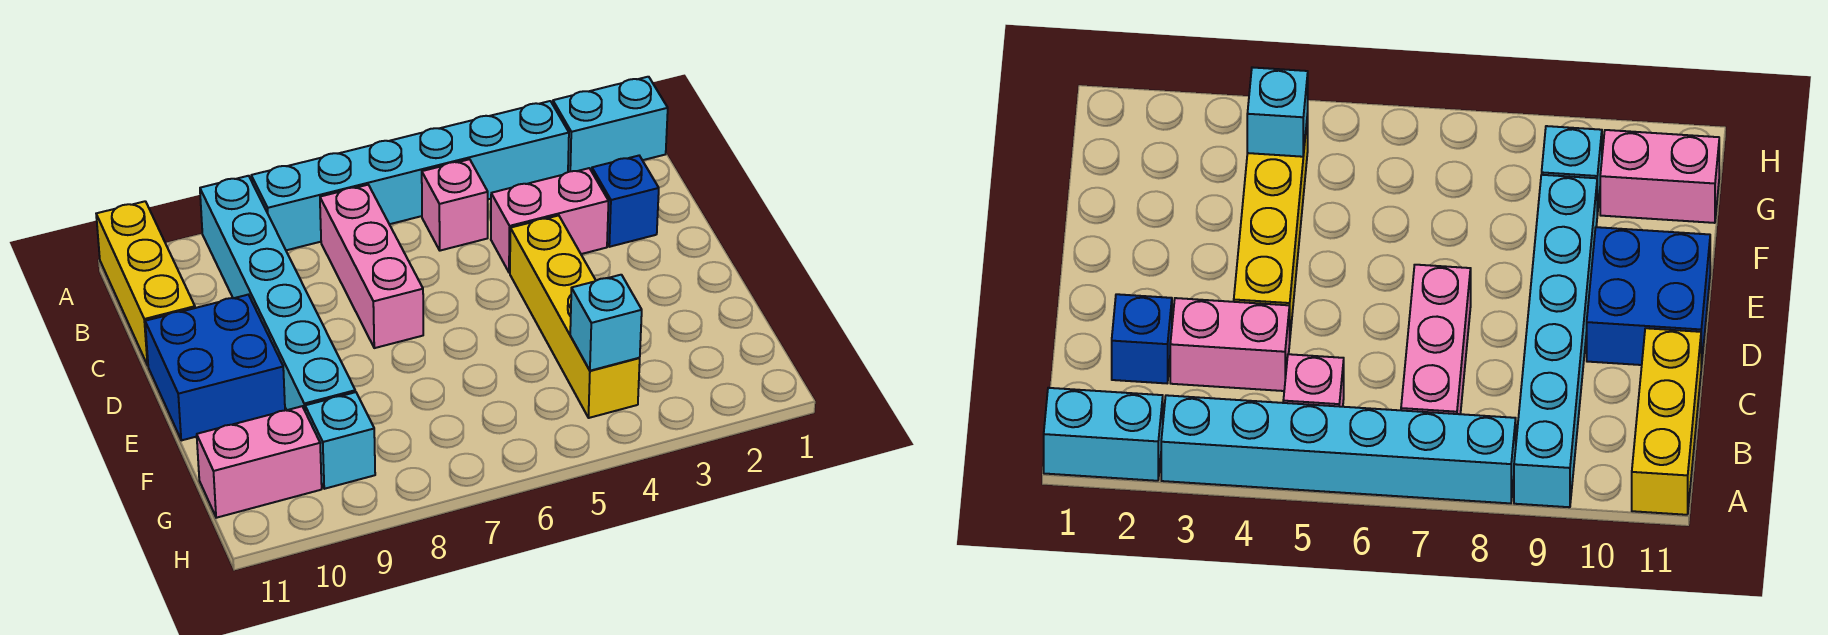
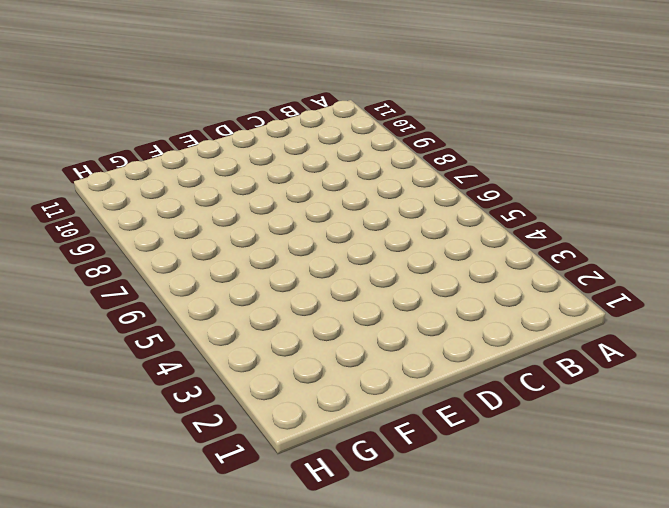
none -> cyan 1x2 brick [553,77,668,172]
none -> cyan 1x6 brick [251,101,569,250]
none -> cyan 1x6 brick [200,176,355,410]

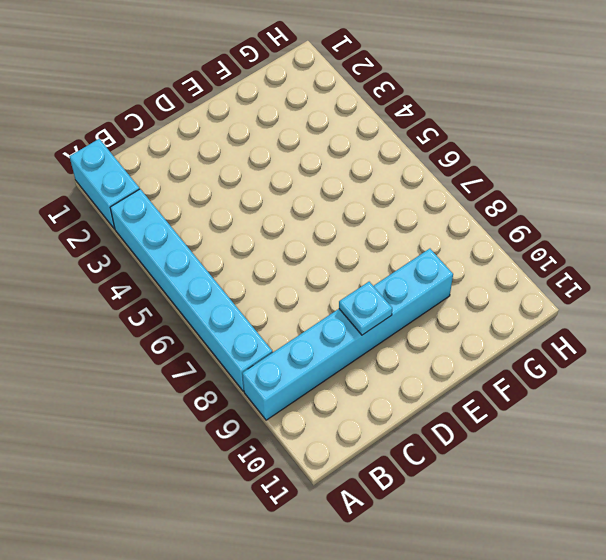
cyan 1x1 plate [339,282,392,335] -> none
none -> yellow 1x3 brick [96,201,195,365]
none -> pink 1x1 brick [422,159,488,251]
none -> pink 1x3 brick [320,185,423,348]

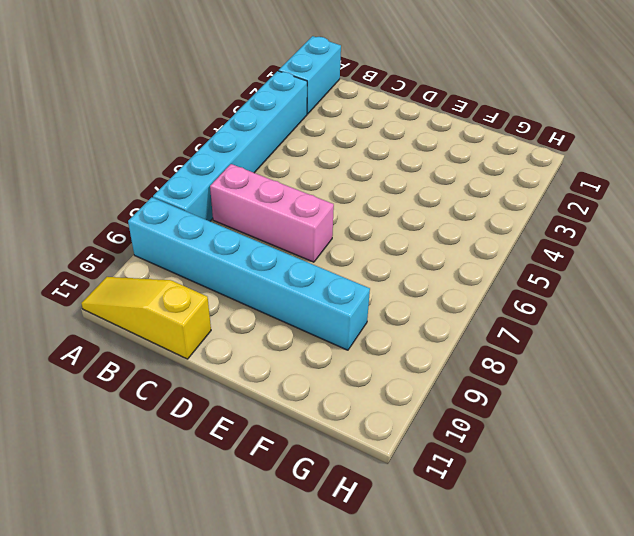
yellow 1x3 slope [81,277,211,359] -> yellow 1x3 brick [96,201,195,365]
none -> pink 1x1 brick [422,159,488,251]
none -> blue 1x1 brick [592,156,659,247]
none -> pink 1x2 brick [491,168,609,273]

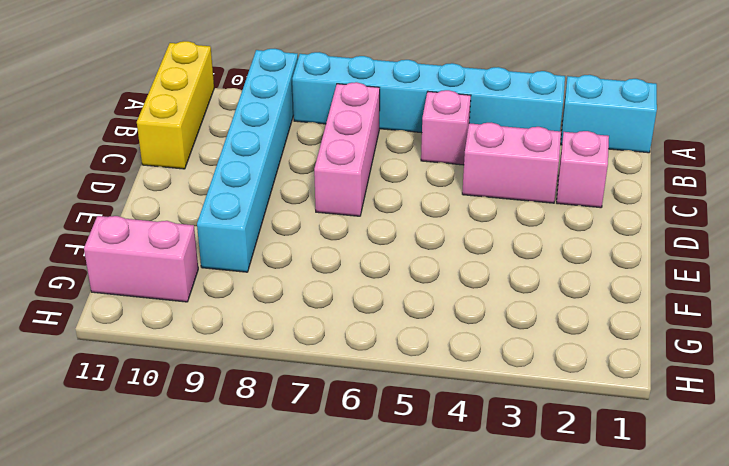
pink 1x1 brick [557,131,609,208] -> blue 1x1 brick [592,156,659,247]
none -> yellow 1x4 brick [510,215,640,418]
none -> blue 2x2 brick [145,295,285,440]
none -> cyan 1x1 brick [305,392,375,489]

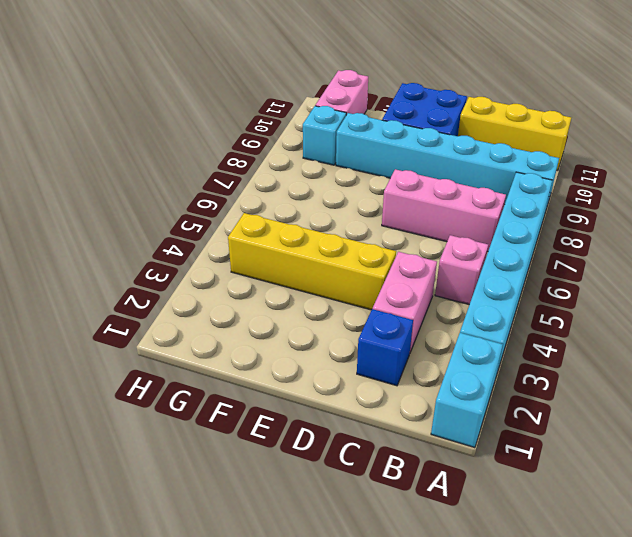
none -> cyan 1x1 brick [570,275,642,371]

